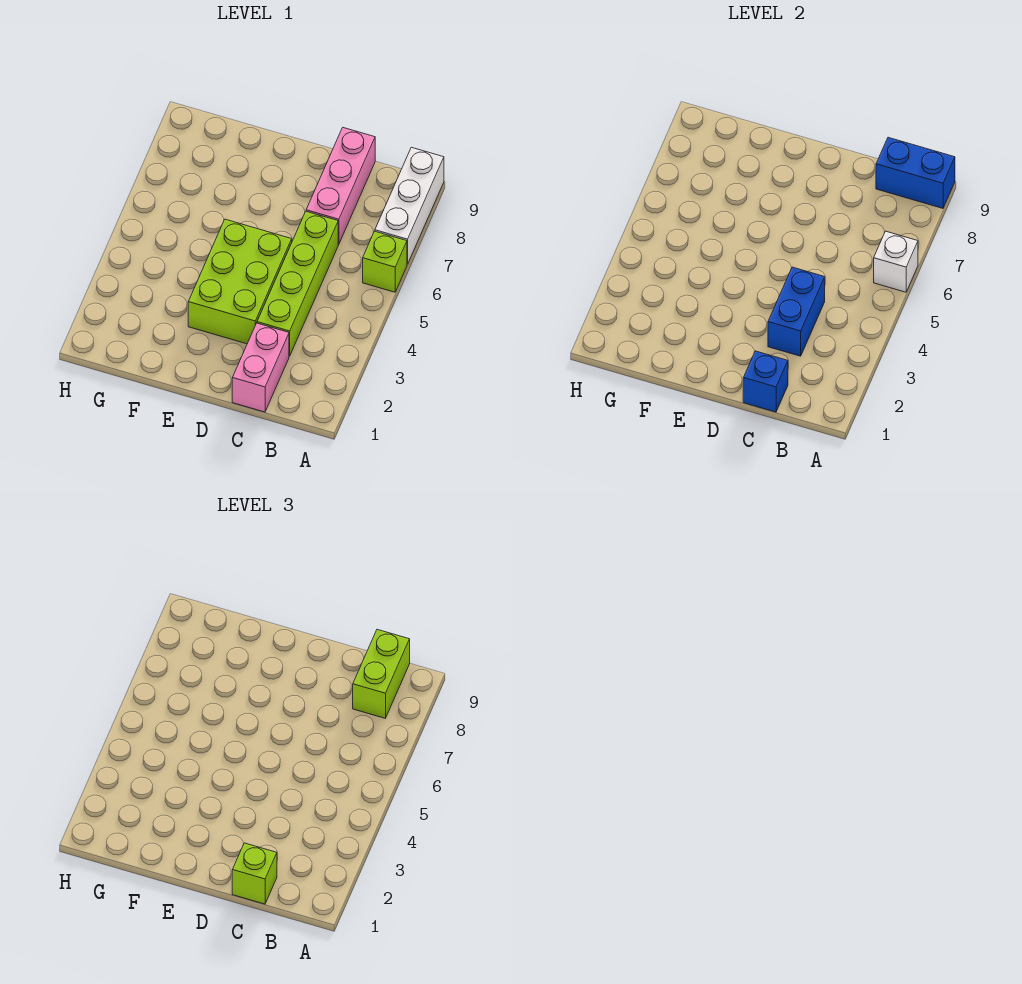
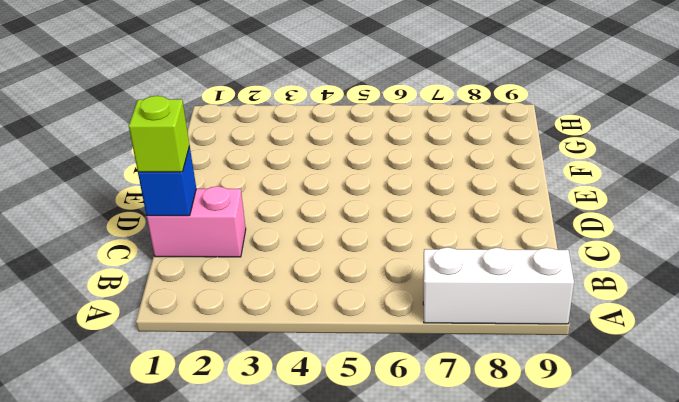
none -> lime 1x1 brick [363,231,407,292]
none -> lime 1x4 brick [257,211,338,356]
none -> pink 1x3 brick [306,128,375,244]

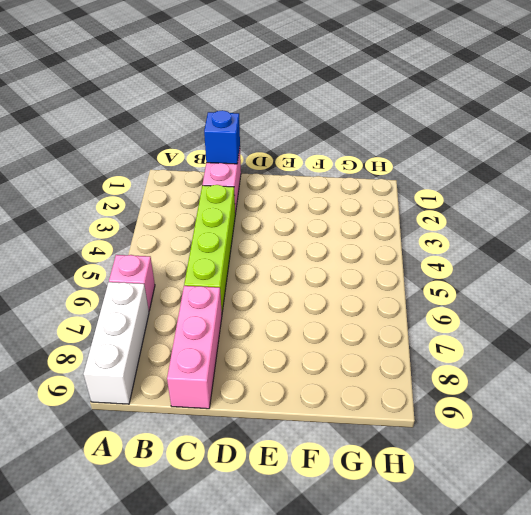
pink 1x1 brick [109,255,155,310] -> lime 1x1 brick [363,231,407,292]
none -> lime 2x3 brick [188,219,292,344]
none -> white 1x1 brick [874,231,918,292]
none -> blue 1x2 brick [876,137,955,208]

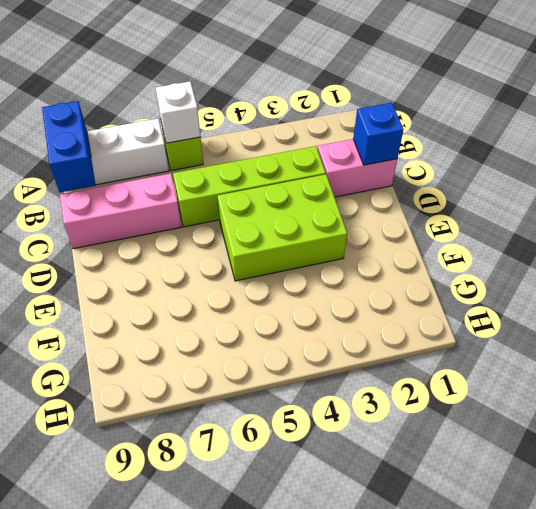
none -> blue 1x2 brick [768,267,825,356]
none -> lime 1x2 brick [353,629,410,718]
none -> lime 1x1 brick [232,843,277,904]

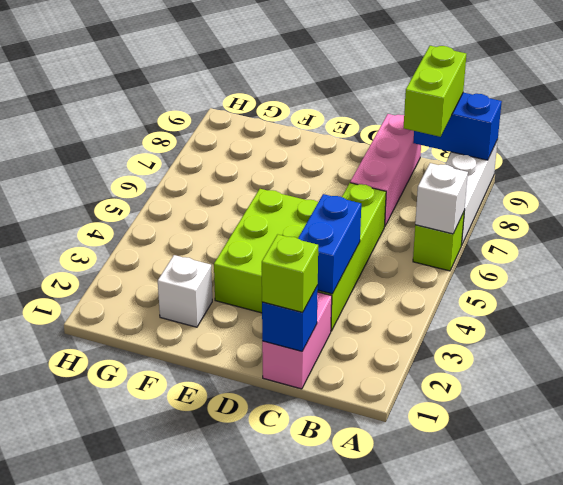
white 1x1 brick [158,255,212,327] -> none

